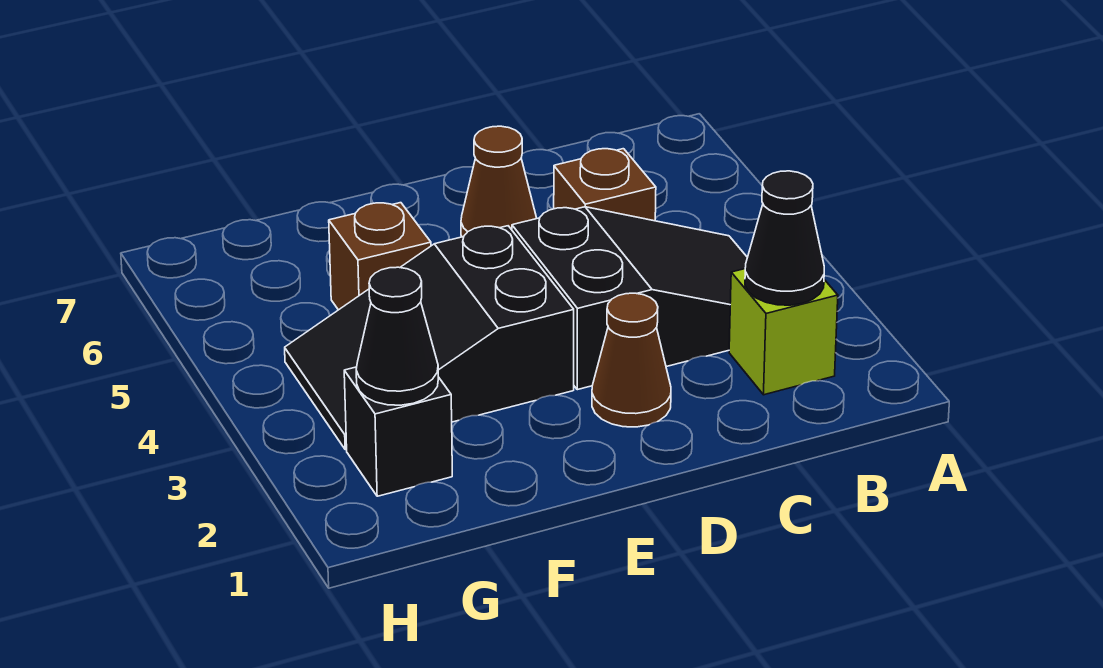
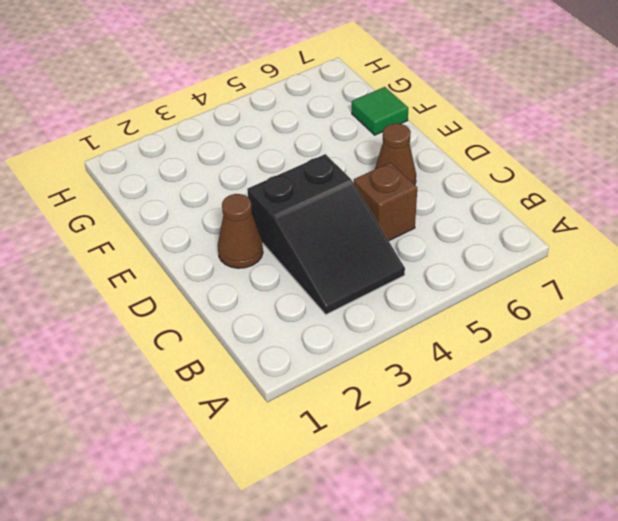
green 1x1 tile [352,87,408,135] -> none
none -> lime 1x1 brick [729,269,838,395]
none -> black 2x3 slope [285,226,574,450]

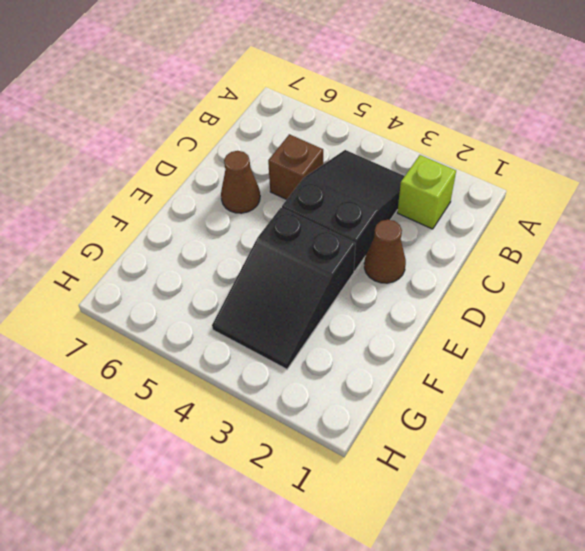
none -> brown 1x1 brick [329,203,431,310]
none -> black 1x1 brick [344,367,452,496]

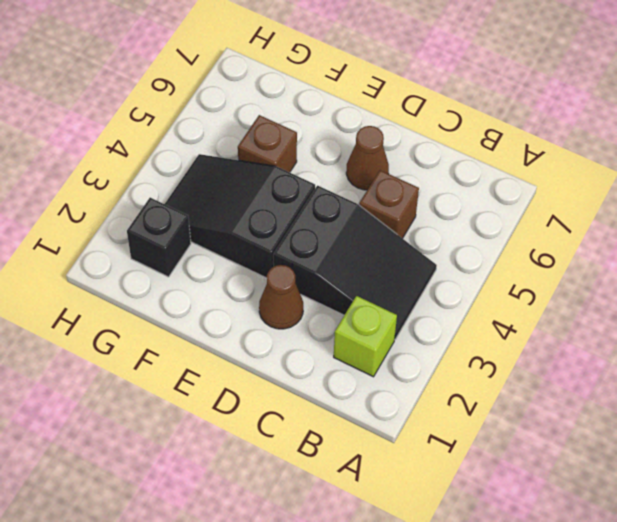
none -> black 1x1 cone [745,171,824,305]
none -> black 1x1 cone [356,267,438,405]

